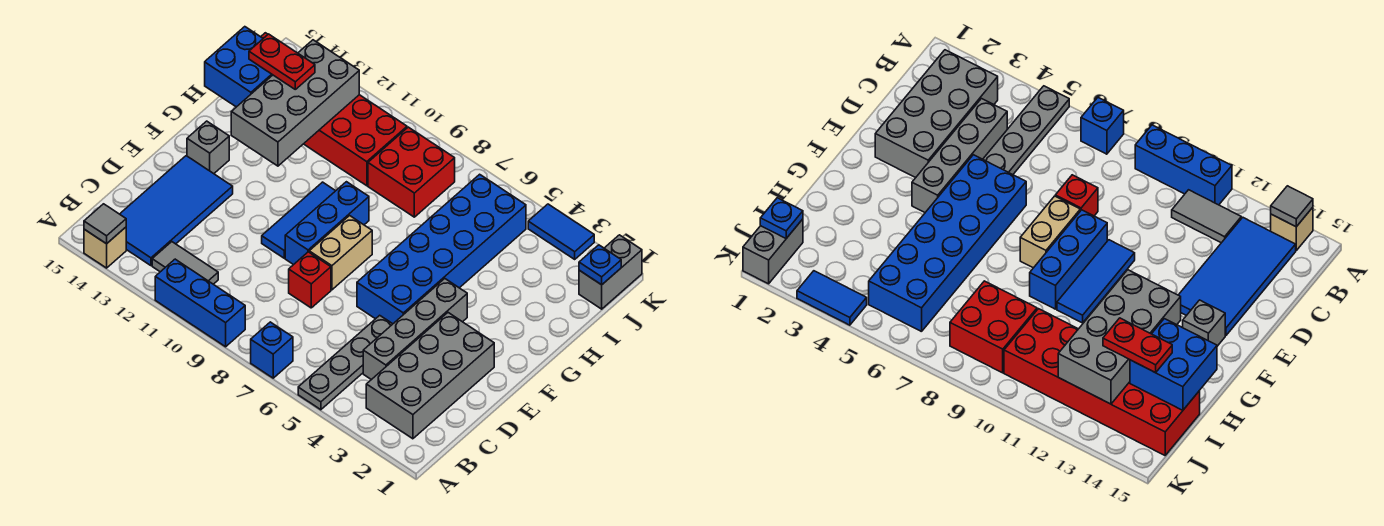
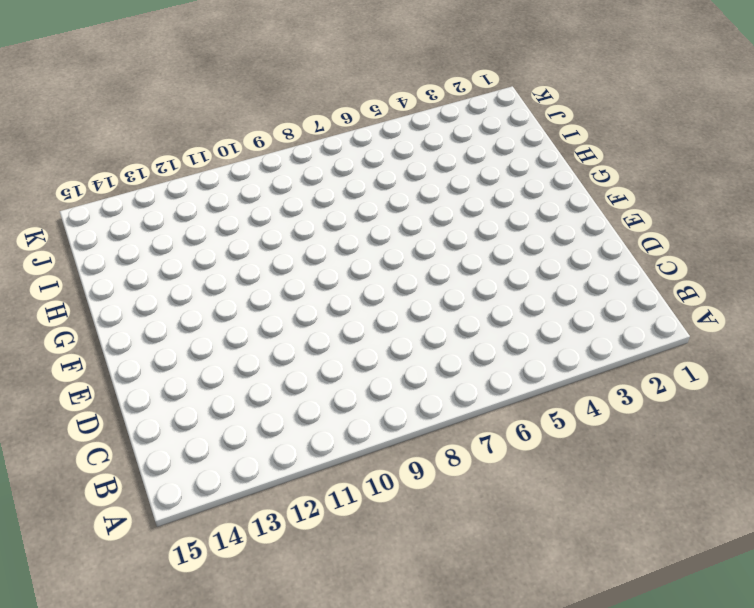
none -> grey 1x4 plate [298,315,392,410]
none -> blue 1x1 brick [251,322,293,378]
none -> blue 1x3 brick [155,259,245,347]

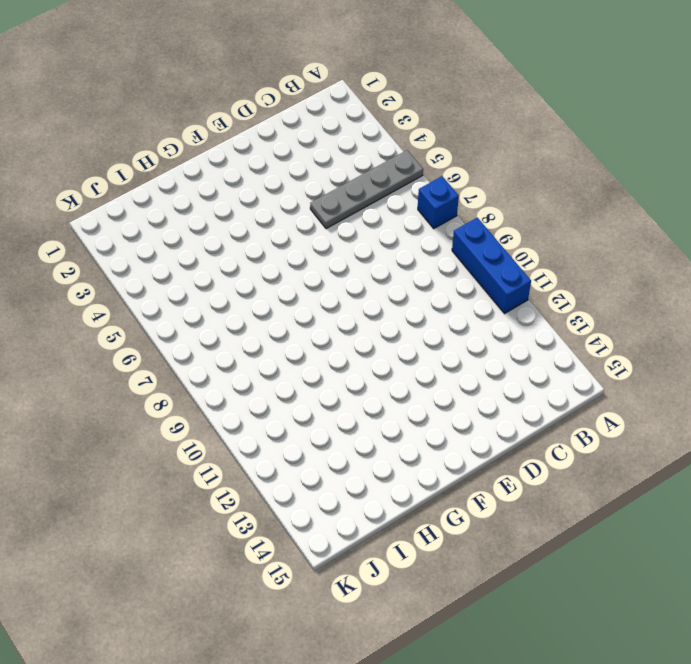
none -> tan 1x1 brick [84,227,126,268]
none -> grey 2x4 brick [366,313,494,439]
none -> grey 1x2 tile [152,242,218,284]

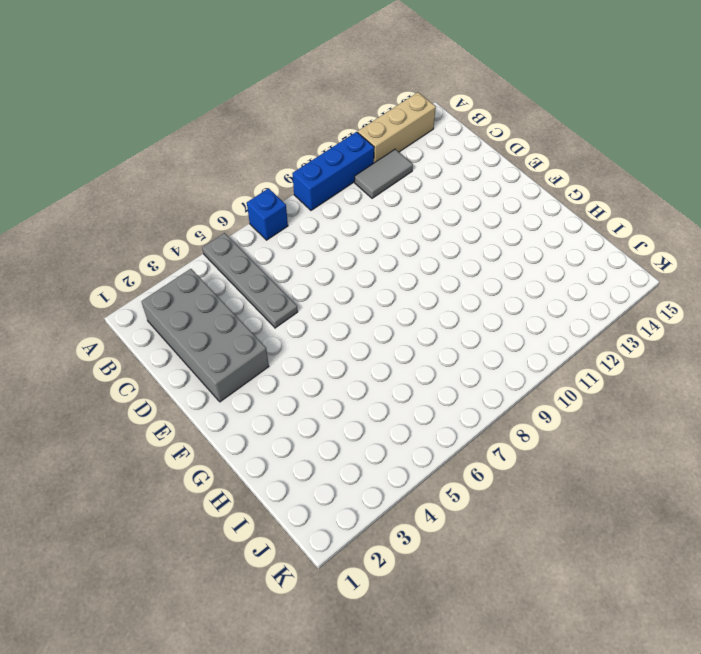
tan 1x3 brick [358,92,436,163] -> tan 1x1 brick [84,227,126,268]
none -> blue 2x4 tile [120,156,233,266]
none -> grey 1x4 brick [363,279,467,380]
none -> red 1x1 brick [289,252,331,308]

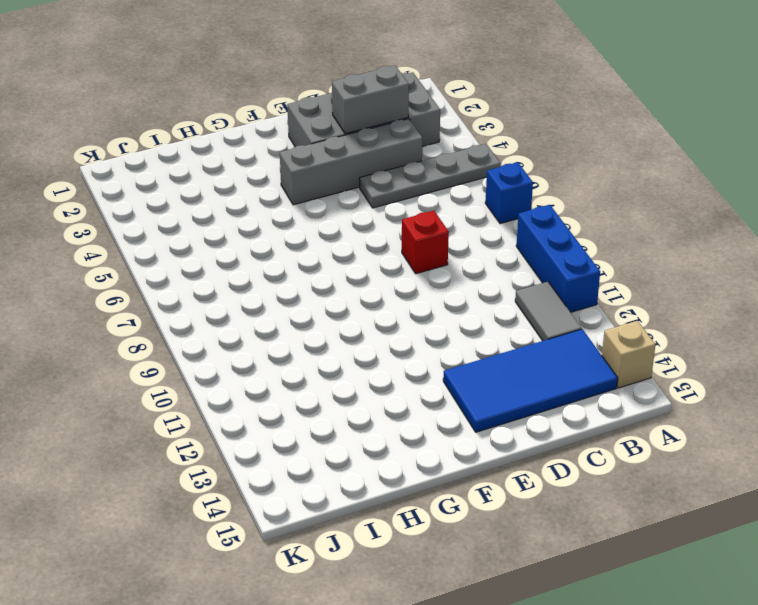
grey 1x2 brick [332,66,409,134] -> grey 1x2 brick moved to [579,235,642,309]
none -> blue 2x6 brick [357,174,526,324]
none -> tan 1x2 brick [309,216,372,290]
none -> blue 1x3 brick [285,182,369,265]

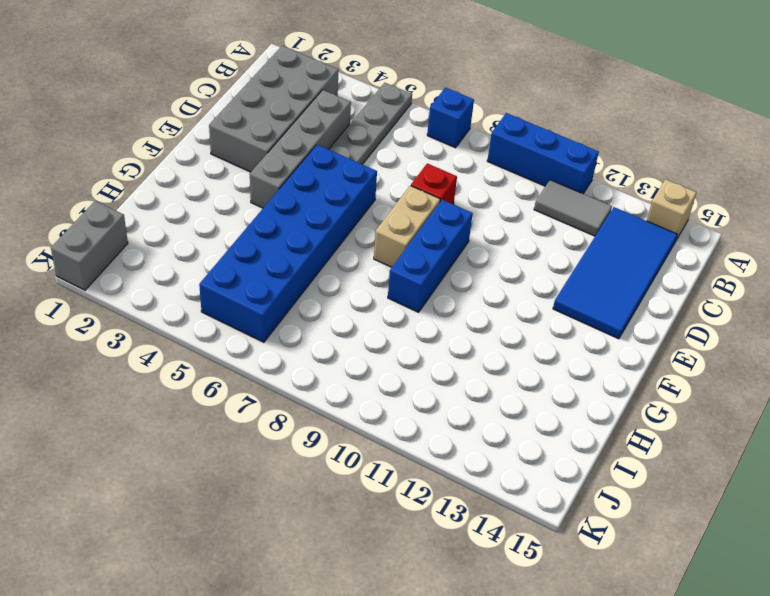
none -> blue 1x3 tile [262,182,335,258]
none -> grey 1x1 brick [187,121,229,174]
none -> red 2x2 brick [368,127,455,217]

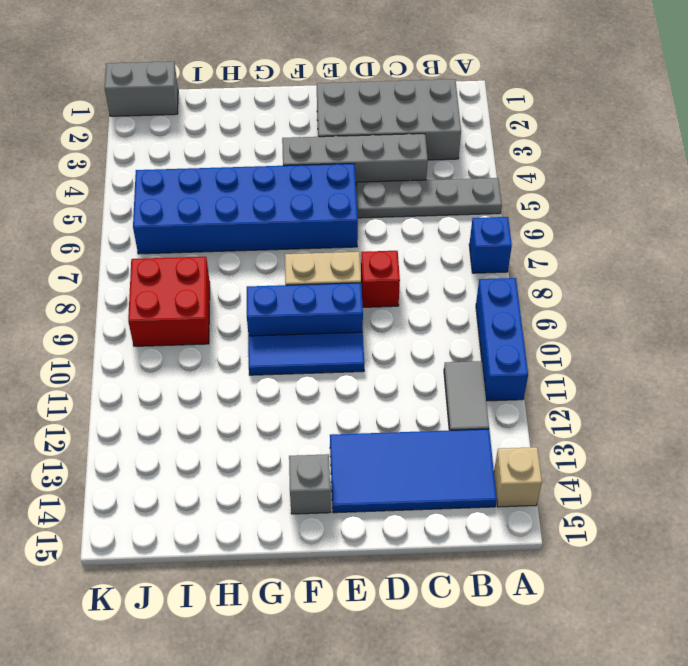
none -> red 2x6 brick [261,33,407,186]
none -> blue 1x2 tile [528,204,594,259]
none -> grey 1x1 tile [84,204,126,244]

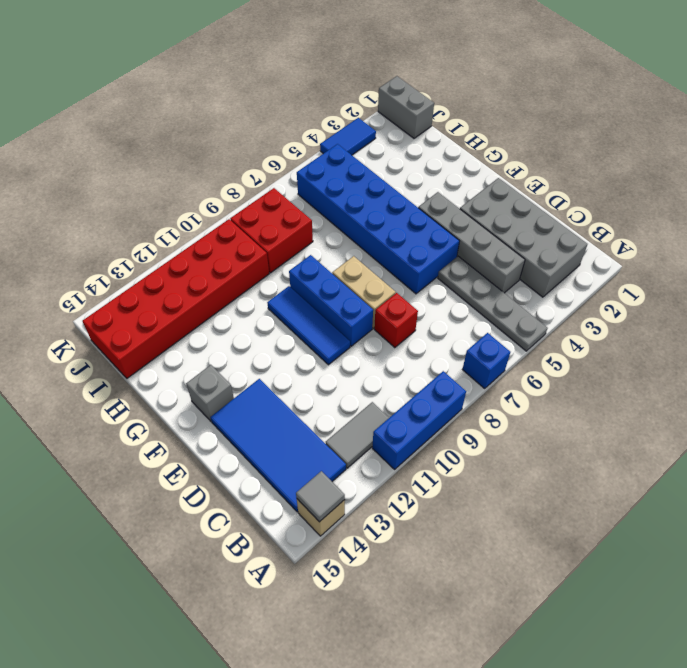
none -> grey 2x4 brick [231,40,359,166]
none -> blue 2x2 brick [205,27,272,107]
none -> blue 1x1 plate [579,245,621,285]

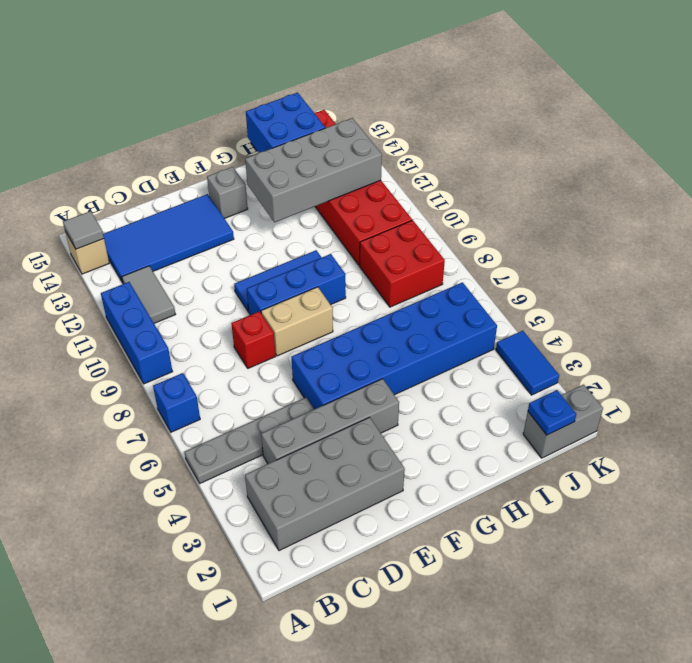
none -> red 1x2 plate [249,34,315,89]

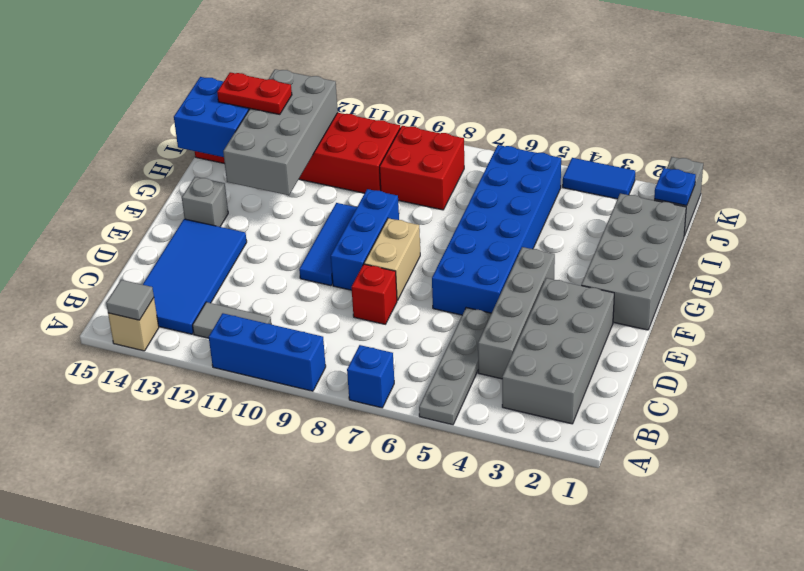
grey 2x4 brick [581,193,686,330] -> none

